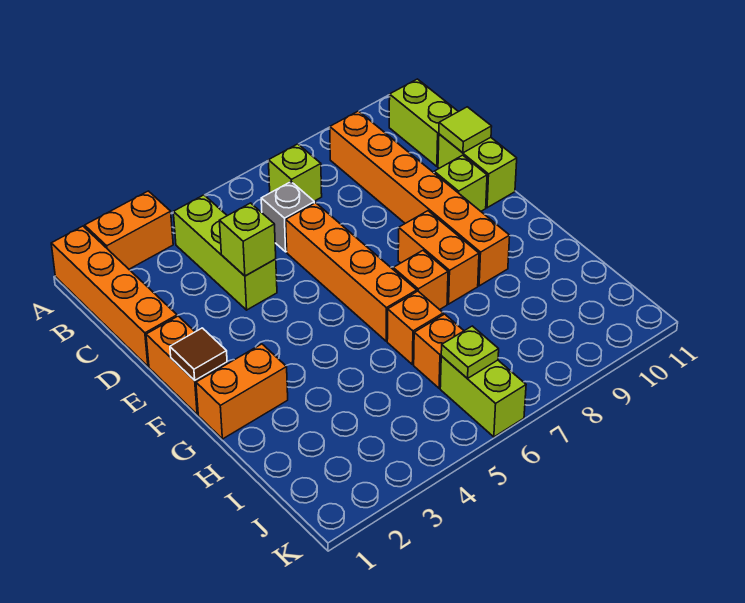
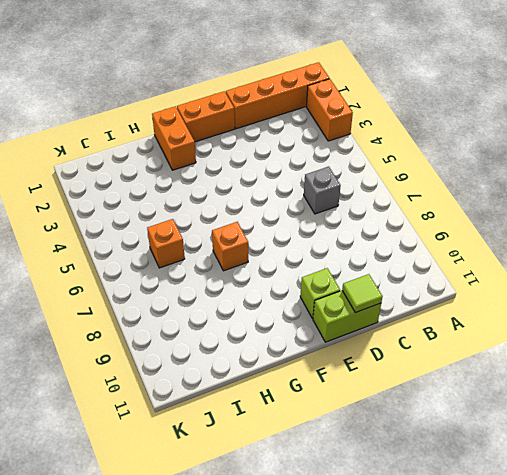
none -> lime 1x3 brick [173,195,277,310]
none -> lime 1x1 brick [268,144,322,201]
none -> orange 1x6 brick [330,111,510,286]

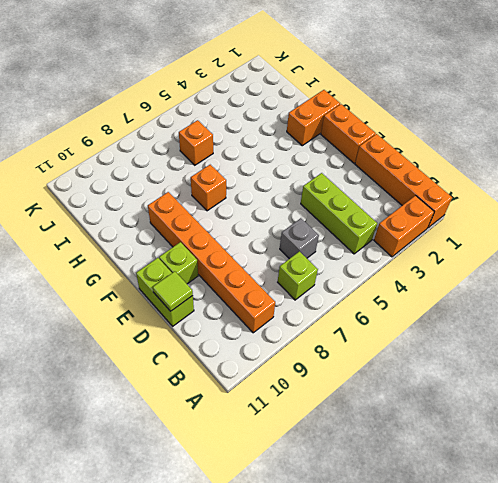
none -> lime 1x2 brick [389,79,458,166]
none -> orange 1x4 brick [286,203,417,341]
none -> orange 1x2 brick [398,211,479,304]

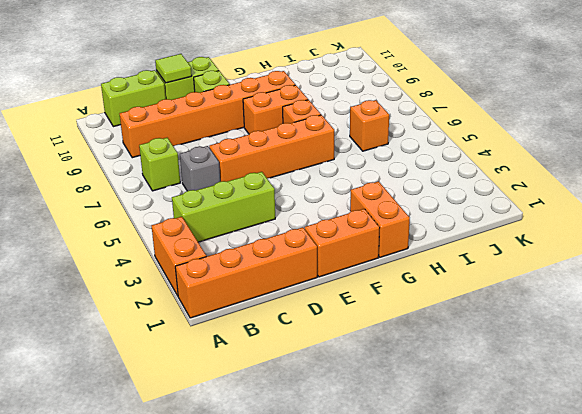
none -> orange 1x1 brick [387,291,443,365]
none -> lime 1x2 brick [440,356,526,437]
none -> lime 1x1 brick [219,203,276,276]

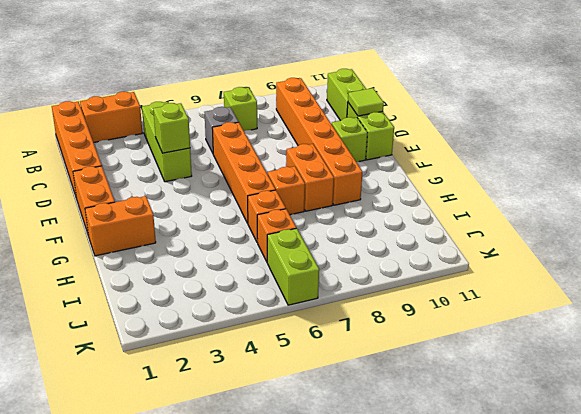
none -> brown 1x1 tile [170,328,227,380]
none -> lime 1x1 plate [441,326,499,379]

